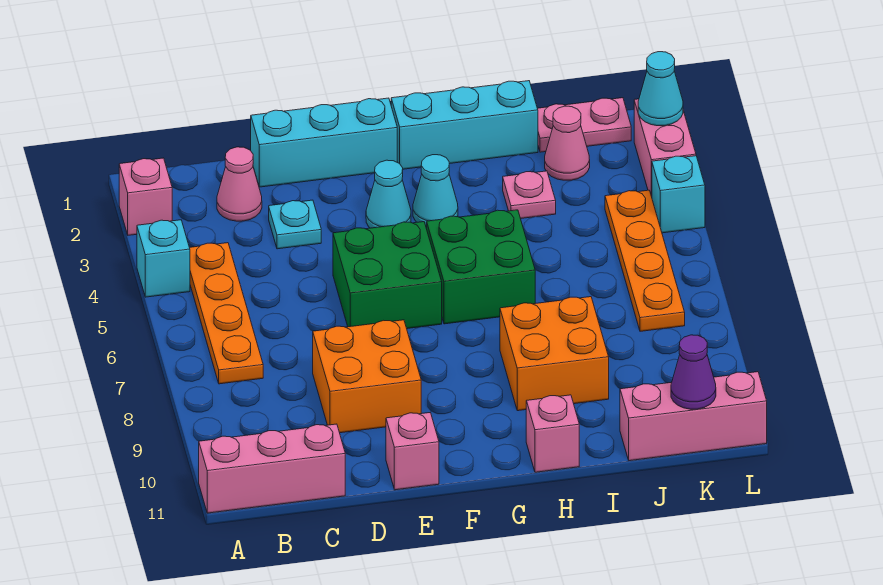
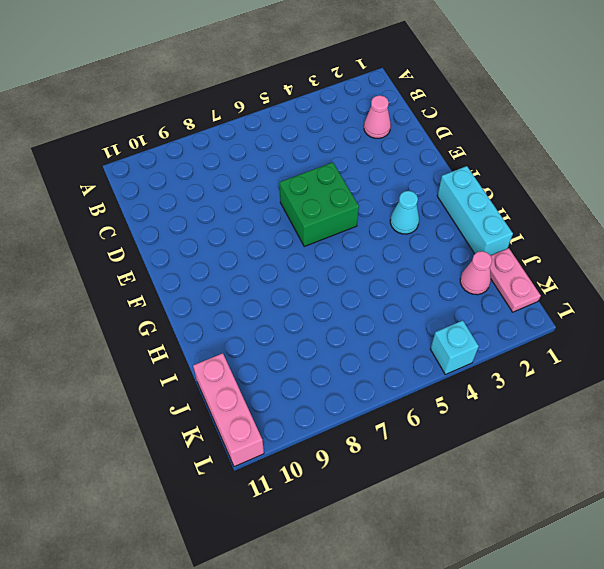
none -> pink 1x1 brick [119,158,172,235]
none -> cyan 1x1 brick [137,220,190,297]
none -> pink 1x3 brick [199,424,345,513]

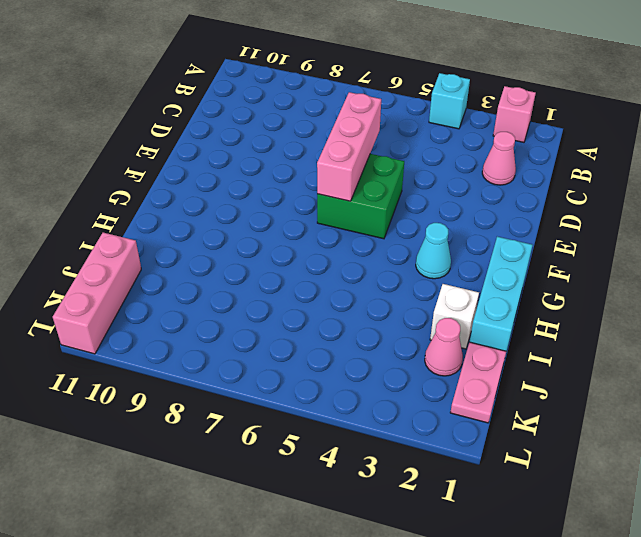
pink 1x3 brick [317,92,381,201] -> pink 1x3 brick moved to [199,424,345,513]
white 1x1 brick [430,284,479,349] -> none
none -> orange 1x4 plate [190,243,263,384]
none -> cyan 1x3 brick [251,98,397,187]
none -> cyan 1x1 plate [269,200,321,249]

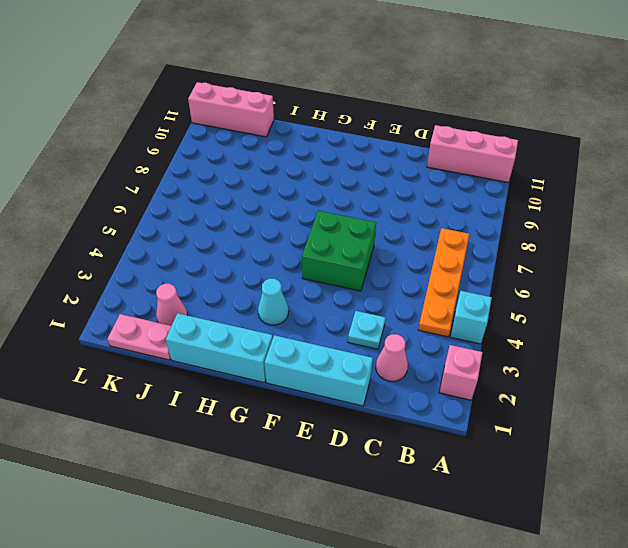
none -> orange 2x2 brick [313,320,421,433]
none -> pink 1x1 brick [386,413,439,490]
none -> cyan 1x1 cone [366,160,411,228]

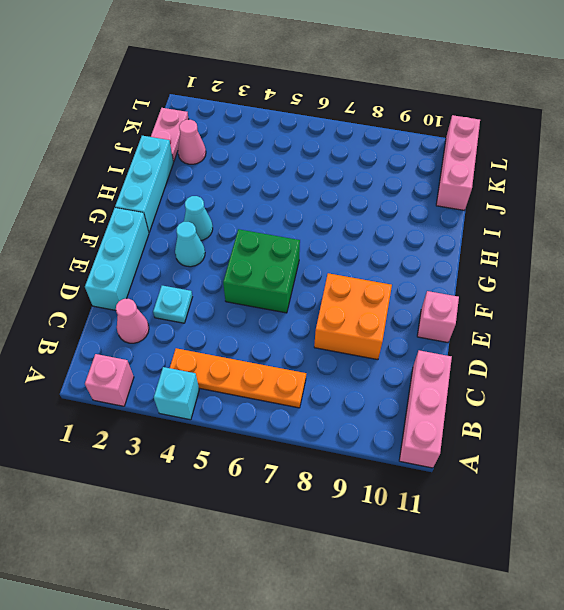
none -> green 2x2 brick [427,210,535,324]
none -> orange 2x2 brick [500,297,609,411]
none -> pink 1x1 brick [526,395,579,472]

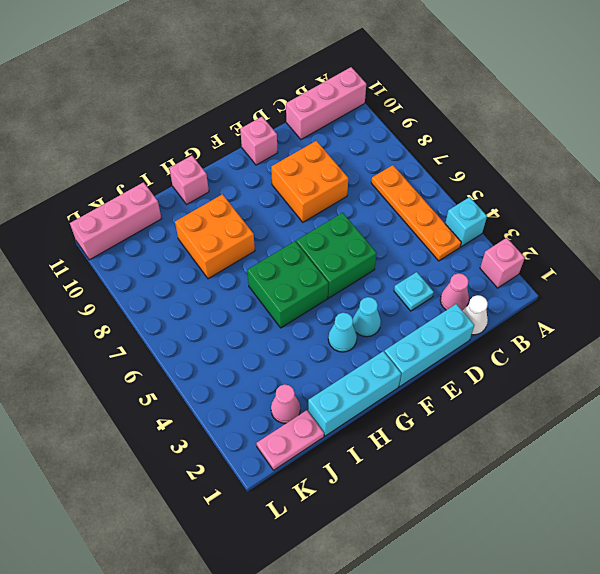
white 1x1 cone [463,295,488,335] -> none
none -> pink 1x1 plate [503,171,556,219]
none -> orange 1x4 plate [605,190,685,331]
none -> pink 1x2 brick [634,99,696,197]

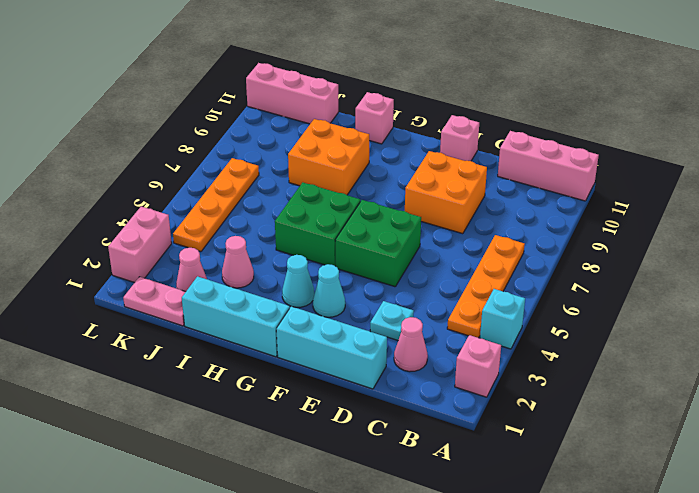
pink 1x1 cone [222,236,254,288] -> pink 1x1 plate [503,171,556,219]
none -> cyan 1x1 brick [652,156,705,233]
none -> purple 1x1 cone [671,335,716,409]
none -> cyan 1x1 cone [638,52,683,126]

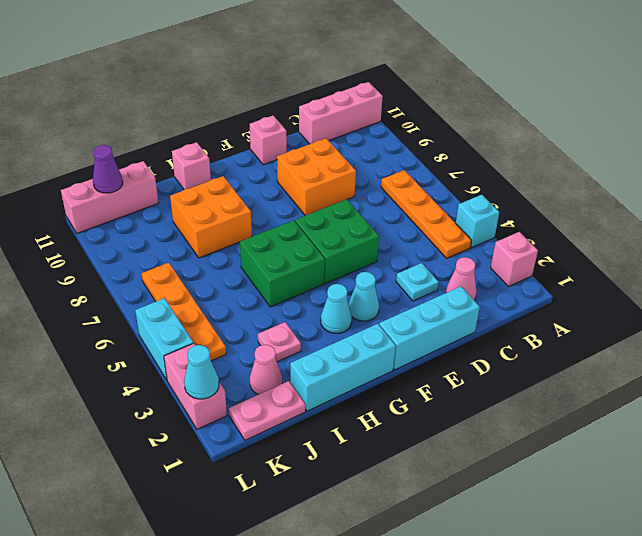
cyan 1x2 brick [135,298,193,380] -> cyan 1x1 brick [652,156,705,233]

